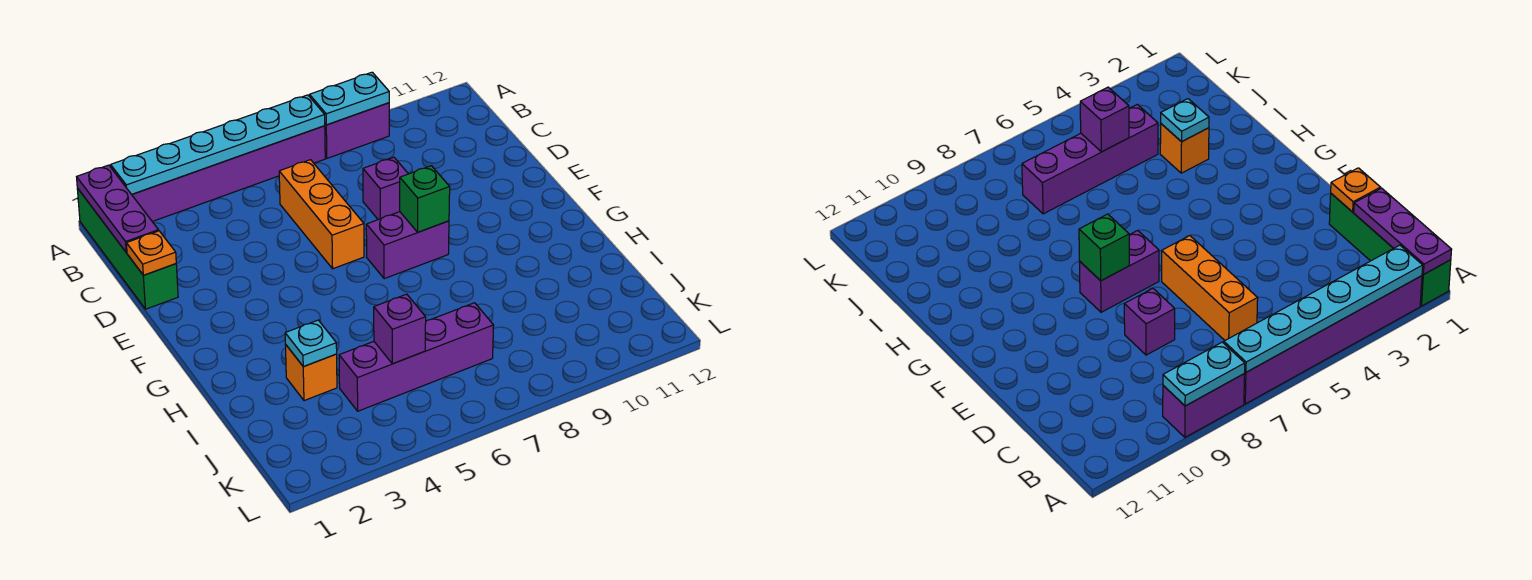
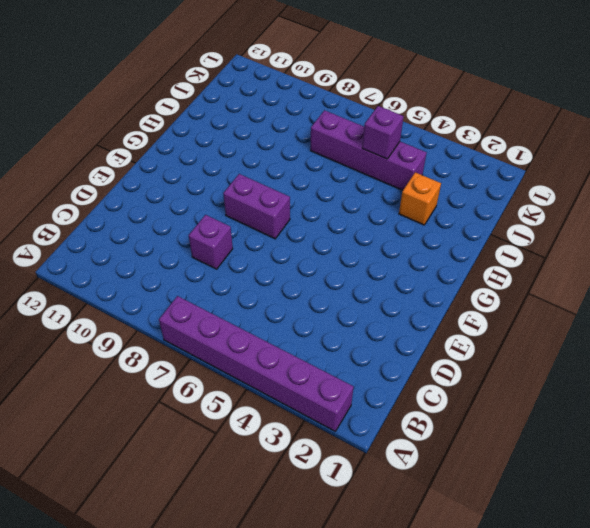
none -> green 1x4 brick [77,188,178,309]
none -> purple 1x2 brick [325,103,389,158]
none -> orange 1x3 brick [279,160,364,269]

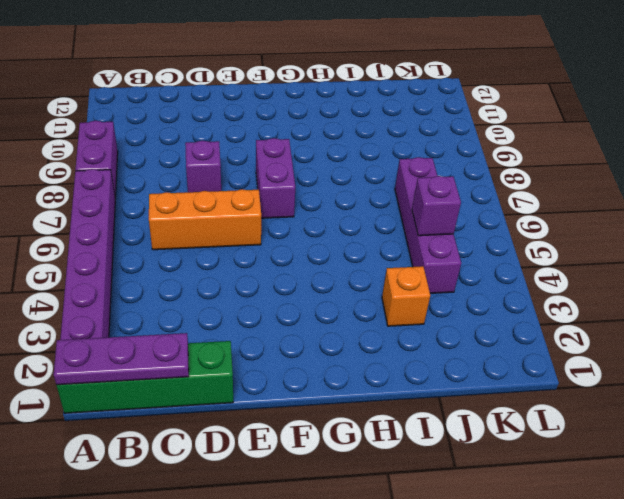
none -> cyan 1x6 plate [111,95,325,194]
none -> cyan 1x2 plate [310,72,389,125]
none -> orange 1x1 plate [126,231,176,275]

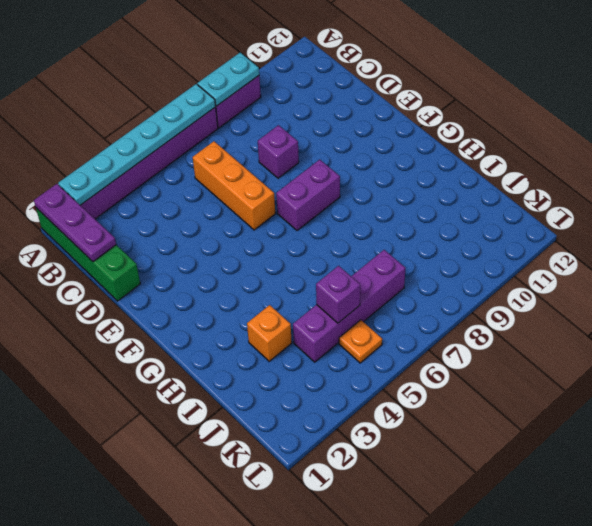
orange 1x1 plate [339,320,382,363] -> orange 1x1 plate moved to [126,231,176,275]
none -> green 1x1 brick [400,166,450,232]
none -> cyan 1x1 plate [285,320,337,367]

